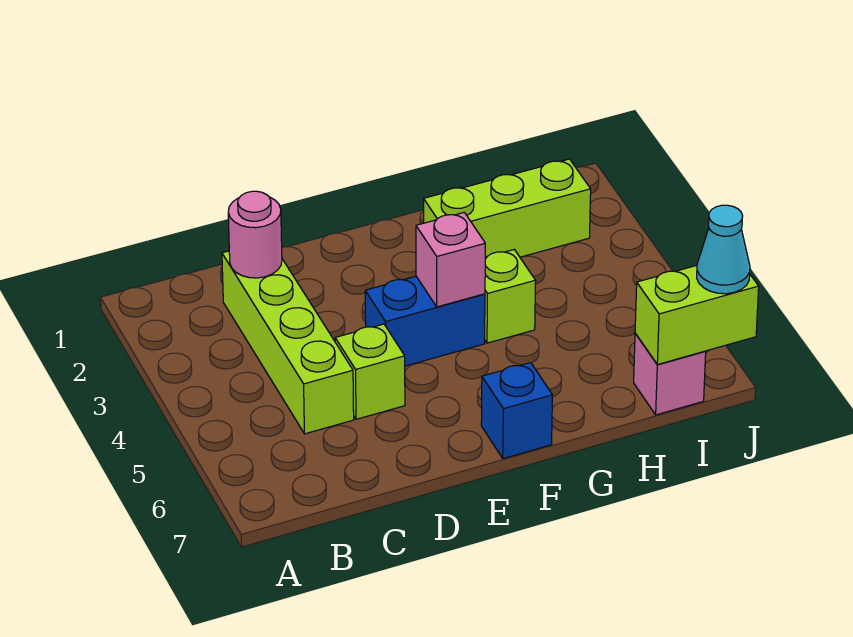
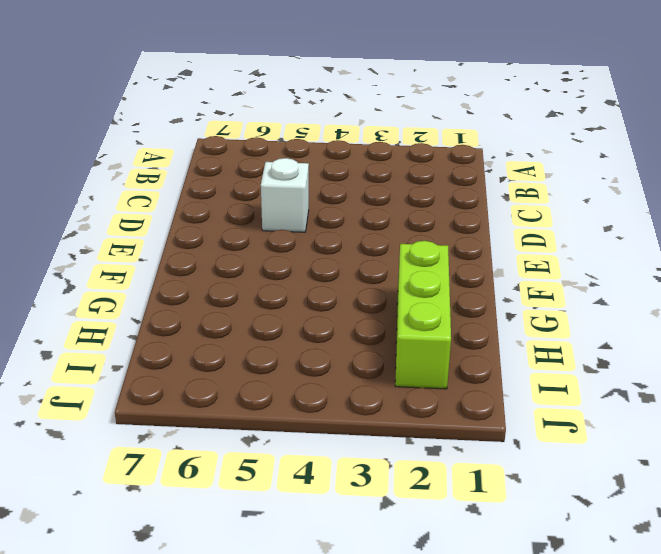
white 1x1 brick [261,158,309,232] -> lime 1x1 brick [335,324,405,419]
none -> lime 1x4 brick [222,251,354,434]
none -> blue 1x2 brick [365,276,485,366]

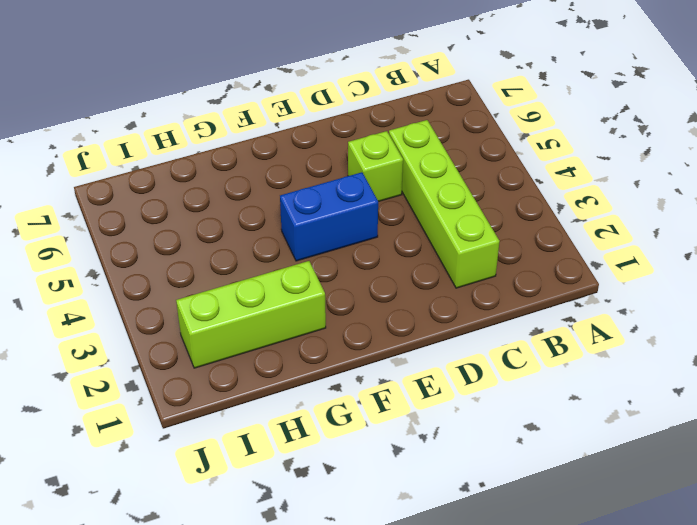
none -> blue 1x1 brick [481,363,552,459]
none -> lime 1x1 brick [485,250,536,343]

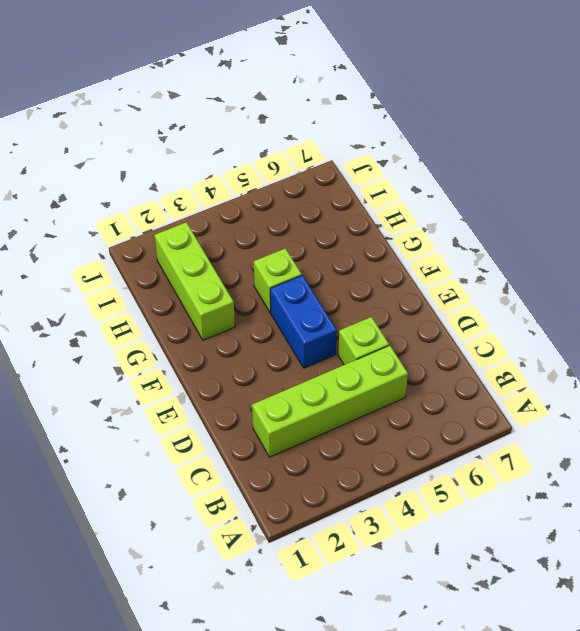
none -> blue 1x1 brick [481,363,552,459]
none -> pink 1x1 brick [634,333,706,415]

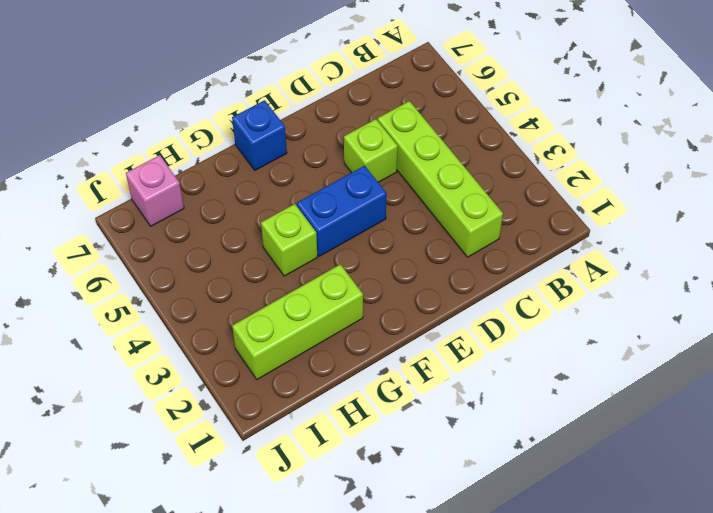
none -> pink 1x1 round brick [228,191,282,278]
none -> pink 1x1 brick [416,212,485,307]

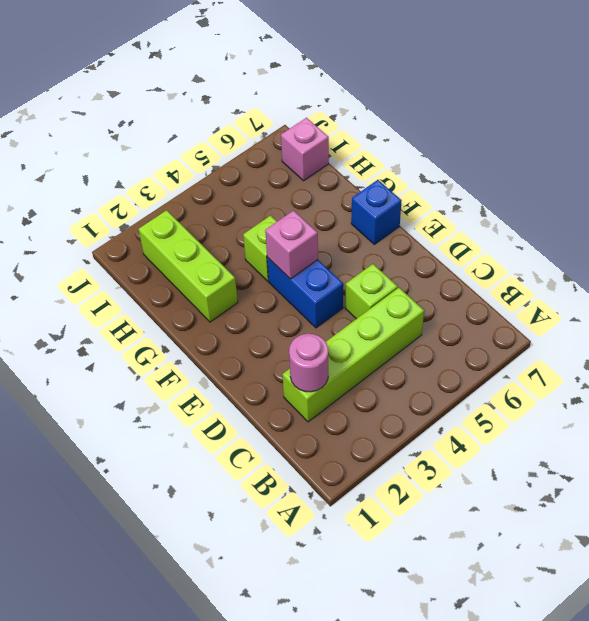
none -> lime 1x2 brick [635,265,759,365]
none -> cyan 1x1 cone [697,205,750,294]

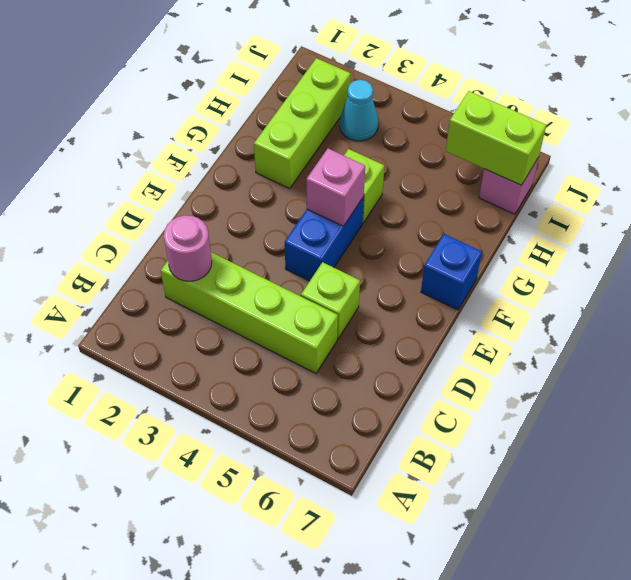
cyan 1x1 cone [340,80,378,141] -> cyan 1x1 cone moved to [697,205,750,294]
lime 1x2 brick [446,91,546,185] -> lime 1x2 brick turned to [635,265,759,365]

